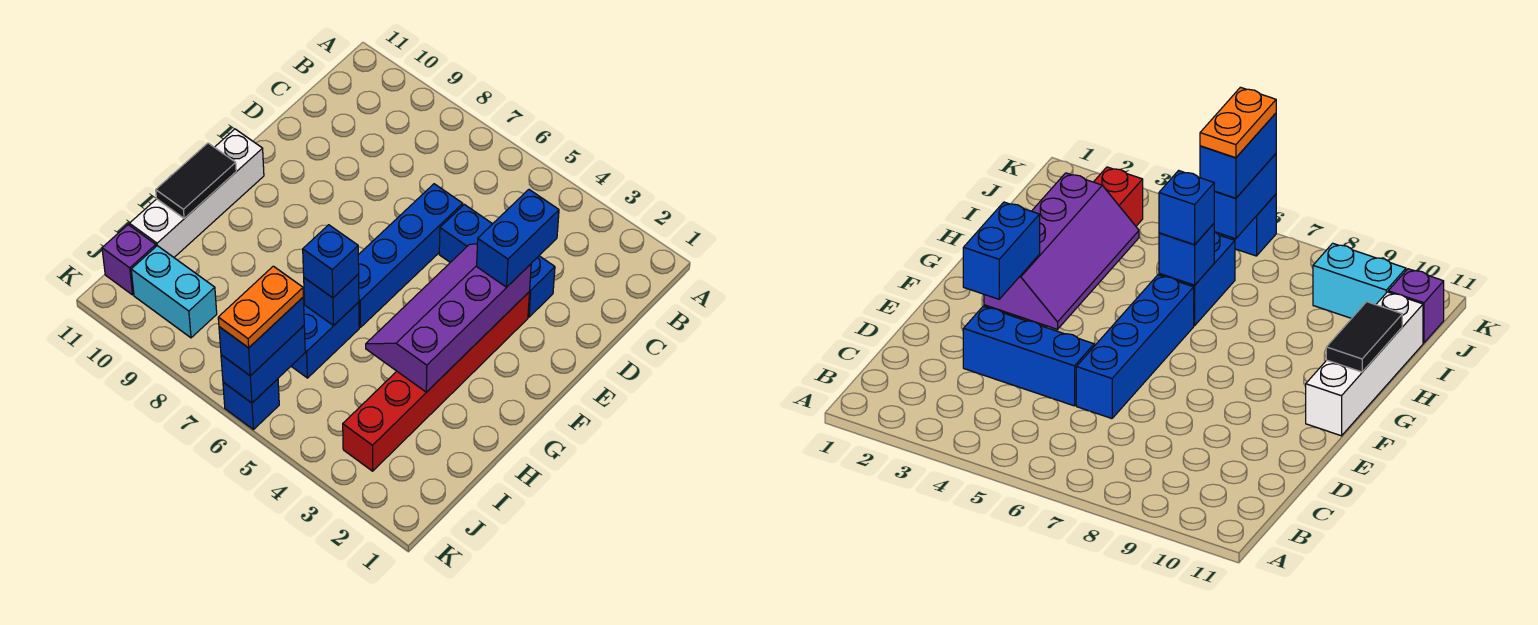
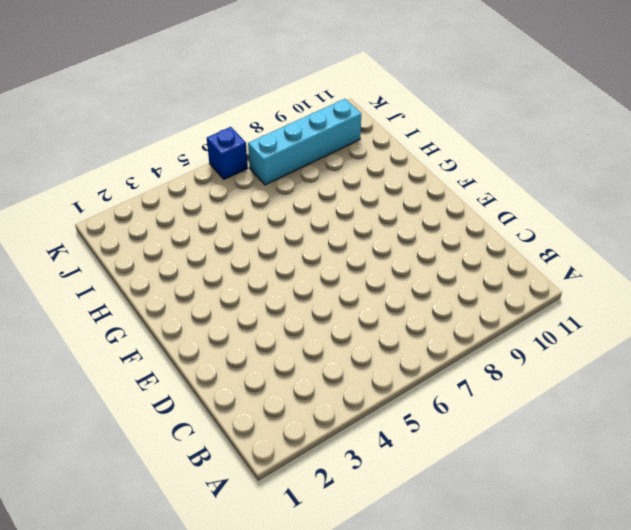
cyan 1x4 brick [248,99,361,185] -> cyan 1x2 brick [131,246,217,338]
none -> blue 1x3 brick [439,204,555,317]
none -> blue 1x4 brick [358,184,463,327]
none -> red 1x6 brick [343,292,529,471]

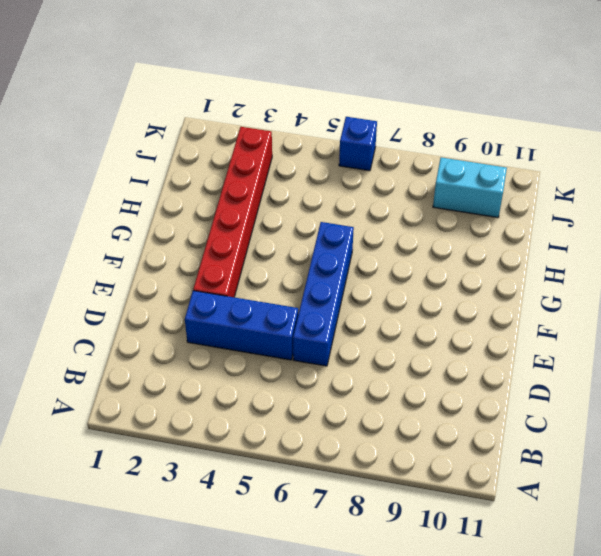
none -> white 1x4 brick [130,129,264,257]
none -> blue 1x2 brick [291,302,359,378]
none -> purple 1x1 brick [102,225,156,295]

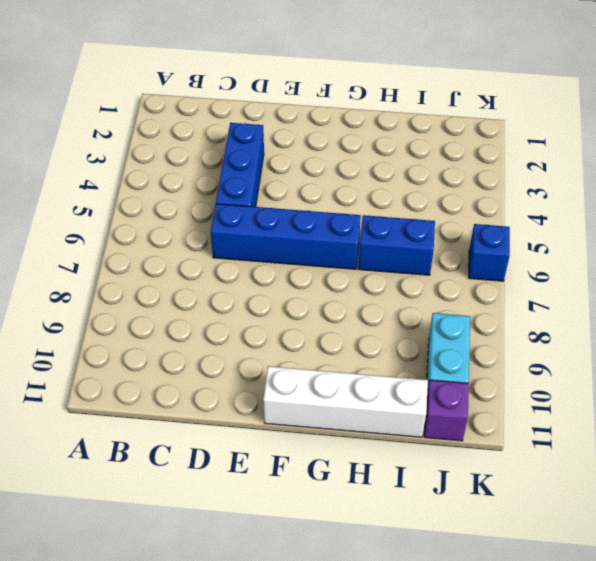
none -> red 1x6 brick [343,292,529,471]
none -> purple 2x4 slope [366,244,531,392]
none -> black 1x2 tile [156,143,236,218]

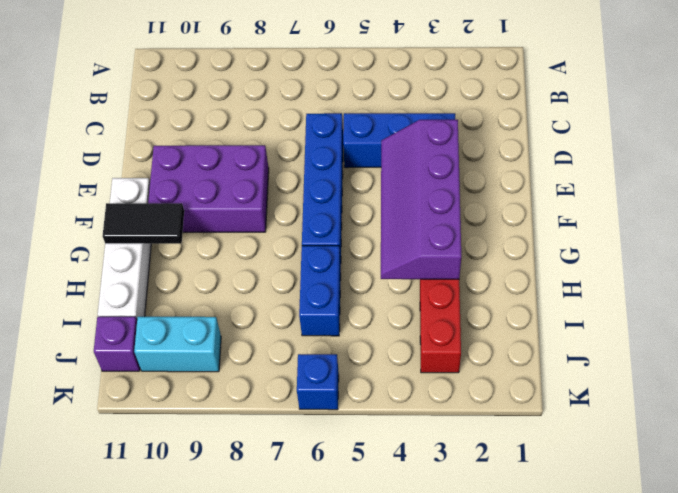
purple 2x3 brick [148,145,269,232] -> none
black 1x2 tile [103,203,184,244] -> black 1x2 tile turned to [156,143,236,218]
none -> blue 1x1 brick [304,274,359,325]
none -> blue 1x2 brick [221,326,305,403]
none -> blue 1x2 brick [477,190,559,287]

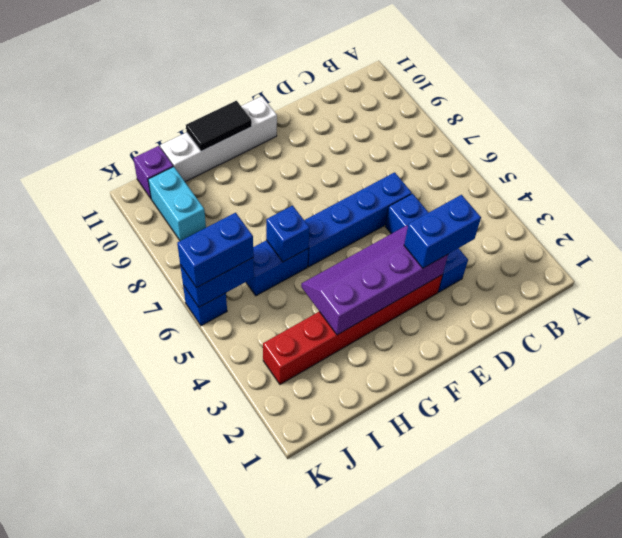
none -> blue 1x1 brick [303,225,359,298]
none -> orange 1x2 plate [218,266,303,348]

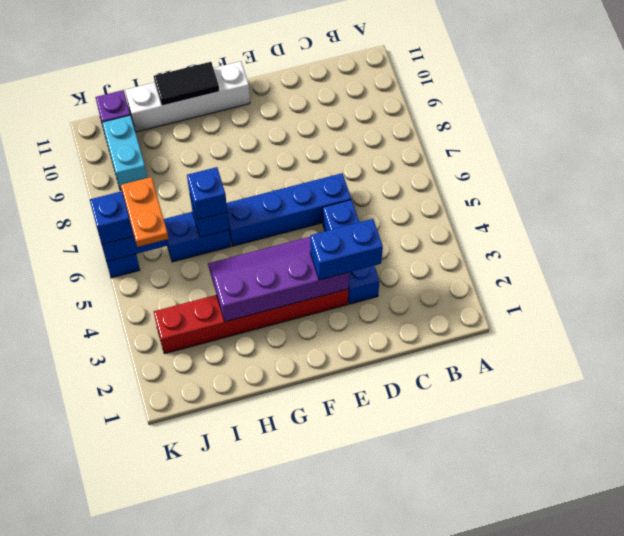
orange 1x2 plate [121,177,169,247] -> orange 1x2 plate turned to [218,266,303,348]

